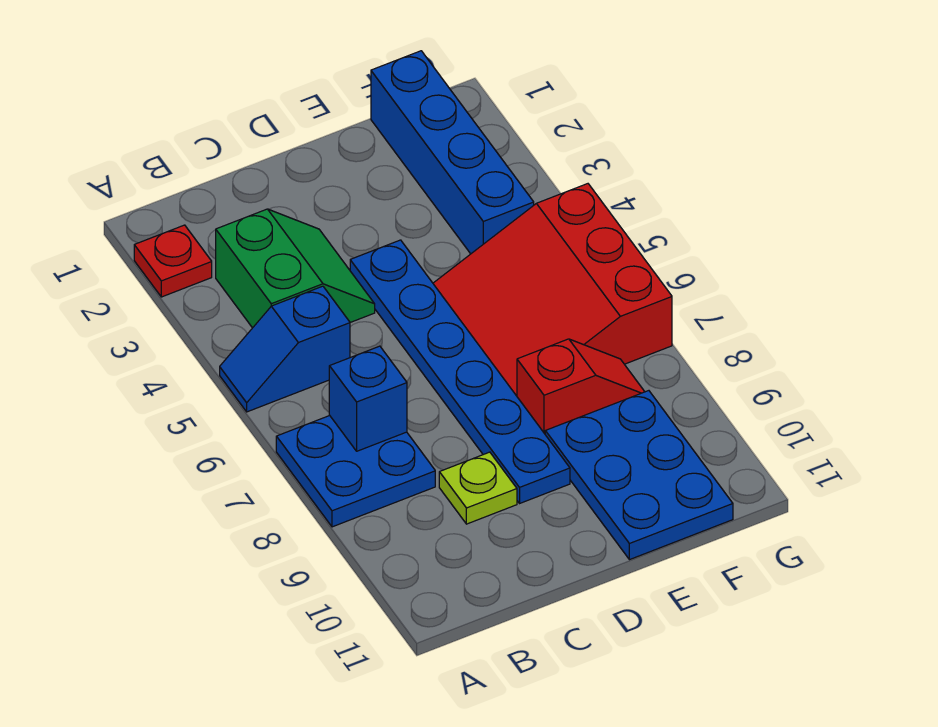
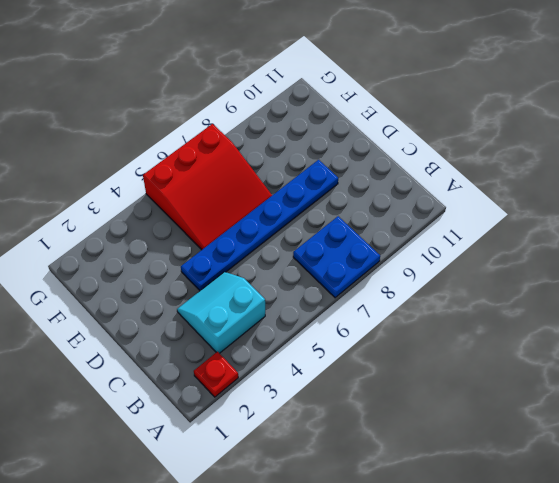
cyan 2x2 slope [177,272,265,353] -> green 2x2 slope [216,209,375,328]
none -> blue 1x2 slope [220,286,350,412]
none -> lime 1x1 plate [439,452,517,524]

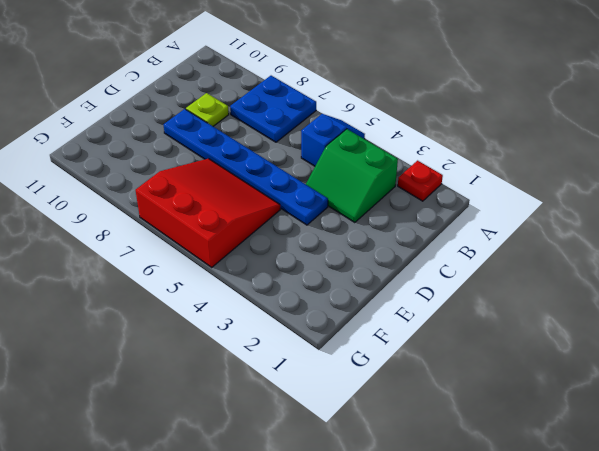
none -> red 1x2 slope [517,339,645,434]
none -> blue 2x3 plate [545,391,733,560]

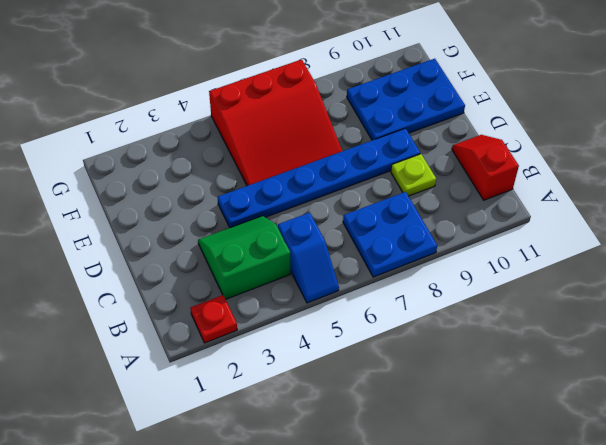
red 1x2 slope [452,135,519,200] -> red 1x2 slope moved to [517,339,645,434]
none -> blue 1x4 brick [371,51,534,254]
none -> blue 1x1 brick [329,346,407,451]

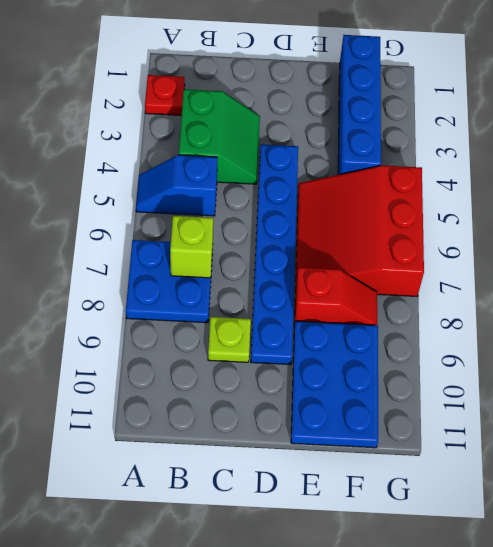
lime 1x1 brick [170,216,213,278] -> blue 1x1 brick [329,346,407,451]

